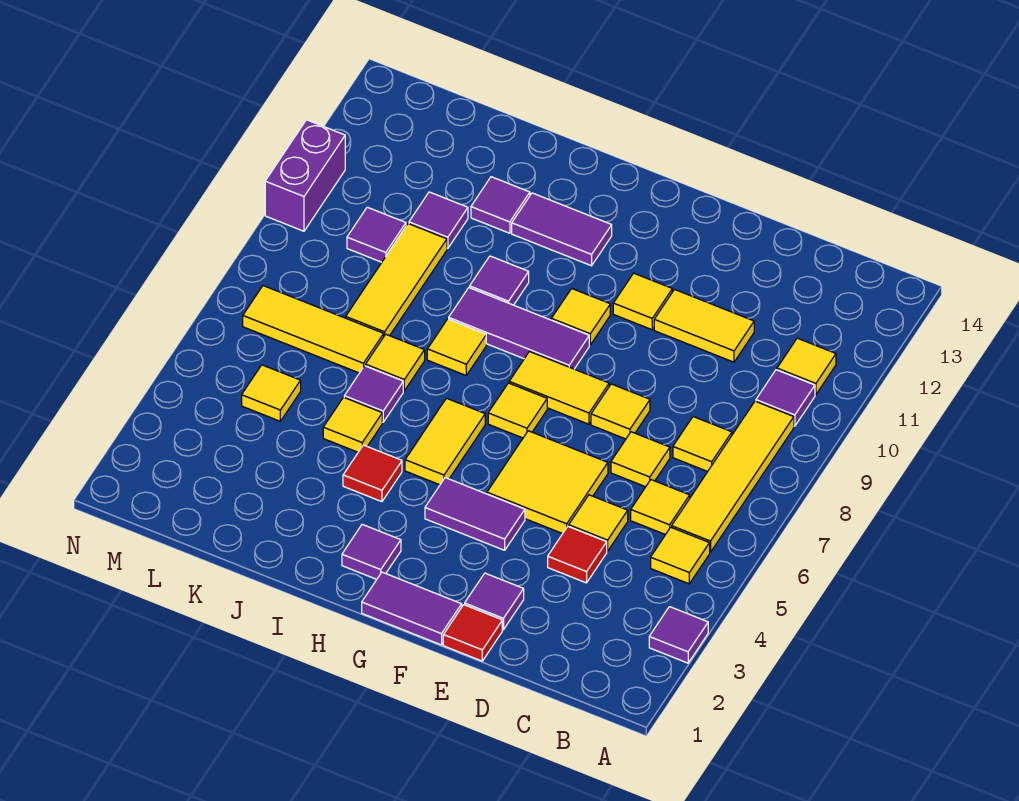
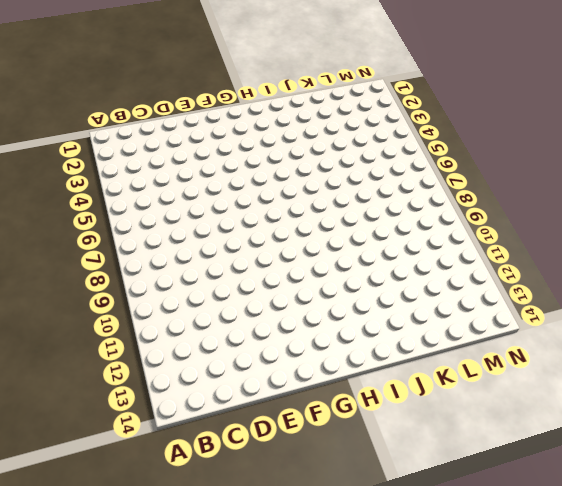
none -> purple 1x1 tile [649,607,708,663]
none -> yellow 1x1 tile [651,527,710,584]
none -> yellow 1x4 tile [672,401,794,552]
none -> purple 1x1 tile [756,370,815,426]

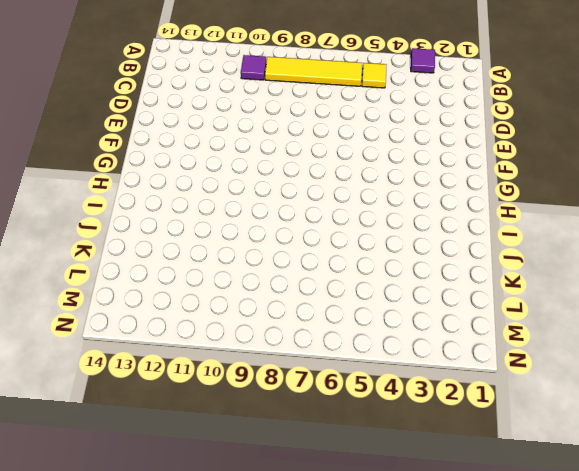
none -> yellow 1x1 tile [777,338,836,395]
none -> yellow 1x1 tile [631,480,690,535]
none -> yellow 1x1 tile [673,417,732,472]
none -> red 1x1 tile [548,526,607,583]

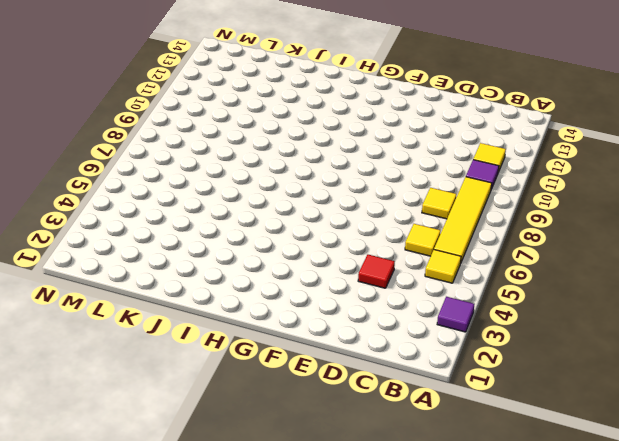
none -> yellow 1x1 tile [569,495,628,551]
none -> yellow 1x1 tile [611,432,670,487]
none -> yellow 1x2 tile [654,290,754,362]
none -> red 1x1 tile [443,605,502,661]

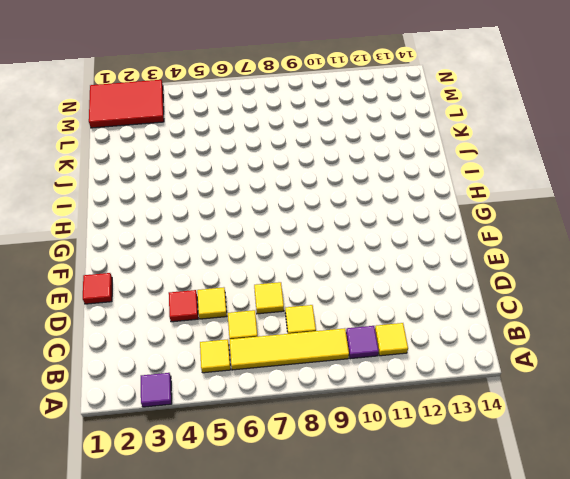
red 2x3 tile [89,80,164,128] -> none
none -> yellow 1x2 tile [654,290,754,362]
none -> purple 1x1 tile [465,573,524,630]
none -> yellow 2x2 tile [487,431,608,534]
none -> yellow 1x1 tile [591,384,650,439]

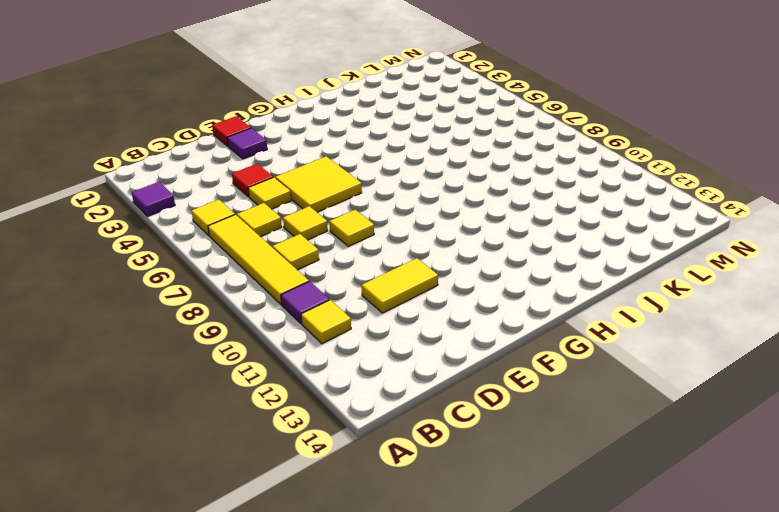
none -> purple 1x2 tile [362,572,462,645]
none -> purple 1x2 tile [425,478,525,550]
none -> yellow 1x2 tile [509,352,609,424]
none -> yellow 1x1 tile [613,273,672,330]

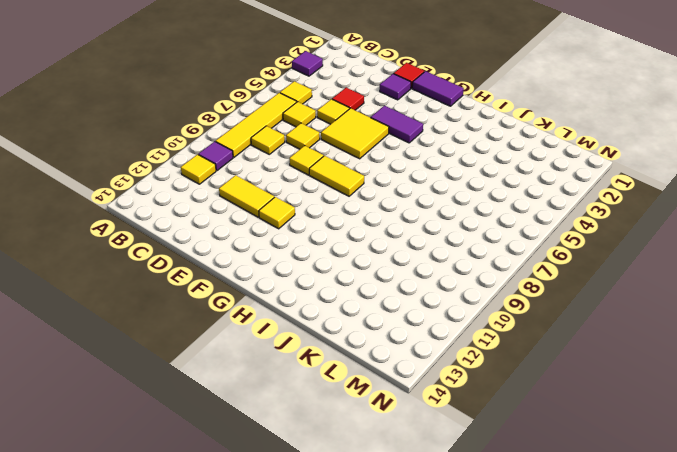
none -> yellow 1x1 tile [488,383,547,438]
none -> purple 1x3 tile [449,288,589,369]
none -> yellow 1x1 tile [551,289,610,345]
none -> purple 1x1 tile [342,524,401,579]

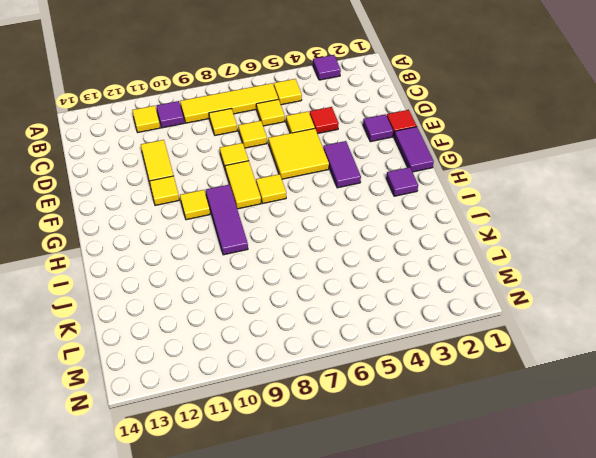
none -> yellow 1x2 tile [405,398,485,485]
none -> purple 1x2 tile [512,193,612,266]
none -> red 1x1 tile [343,445,402,502]
none -> yellow 1x1 tile [427,319,486,375]

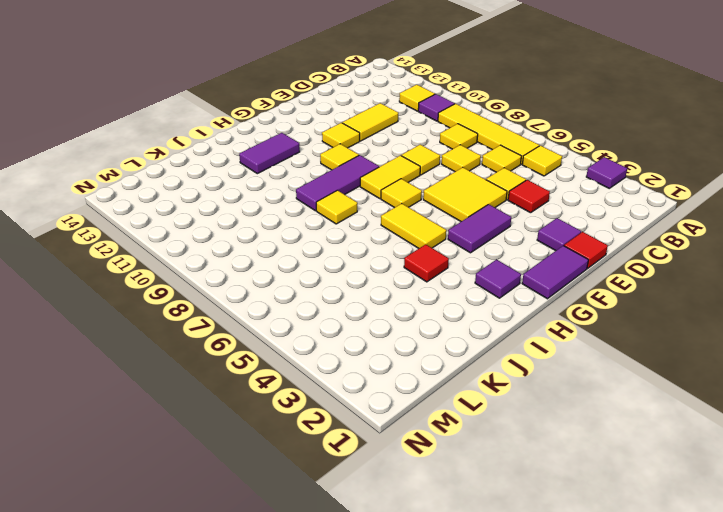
none -> purple 1x1 tile [470,256,529,305]
none -> yellow 1x1 tile [323,397,382,452]
none -> purple 1x1 tile [344,366,403,422]
none -> yellow 1x1 tile [366,334,425,391]

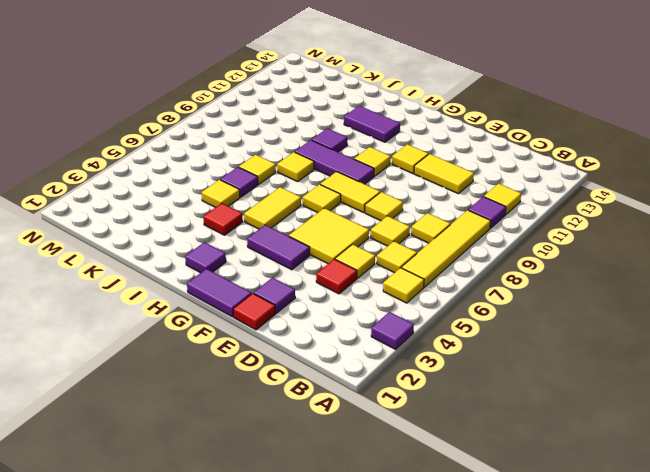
none -> purple 1x1 tile [471,177,530,233]
none -> yellow 1x3 tile [243,286,384,373]
none -> yellow 1x3 tile [346,224,447,336]
none -> purple 1x1 tile [409,192,468,249]

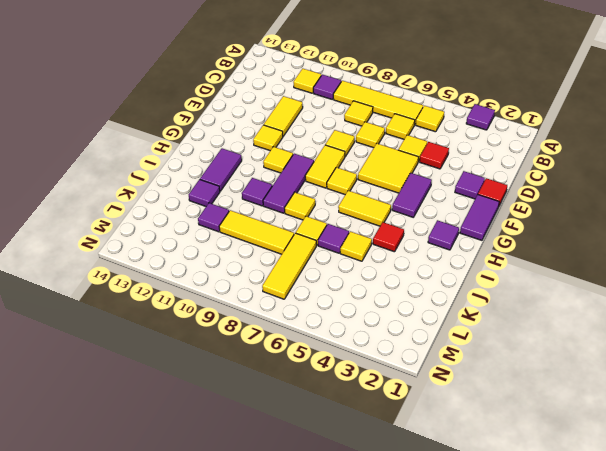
none -> yellow 1x1 tile [242,365,301,421]
none -> purple 1x1 tile [347,207,406,262]
none -> purple 1x2 brick [265,120,345,231]

